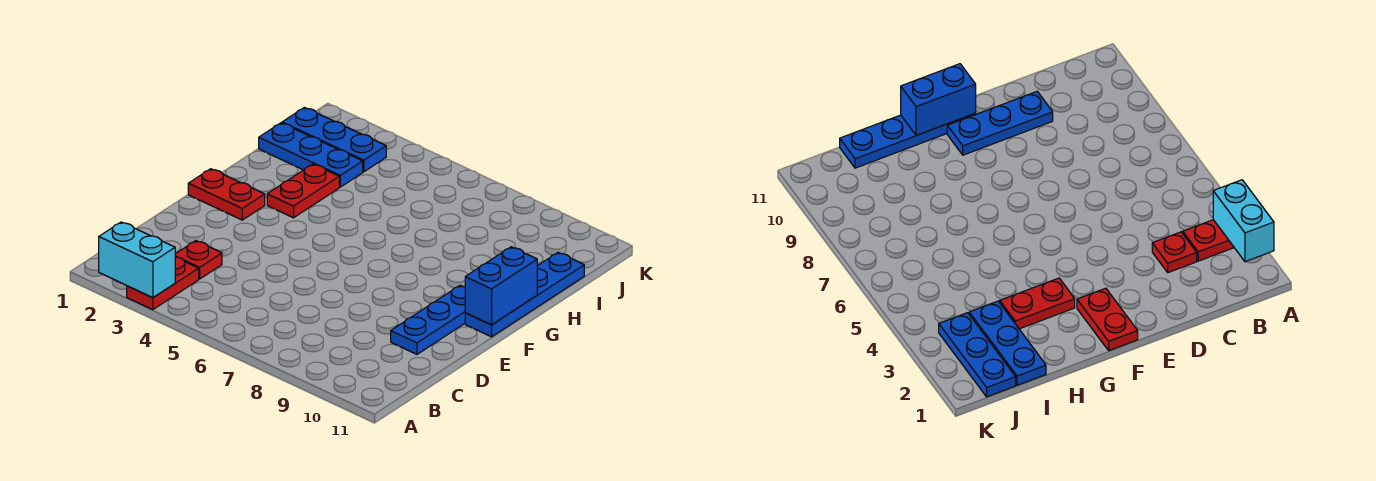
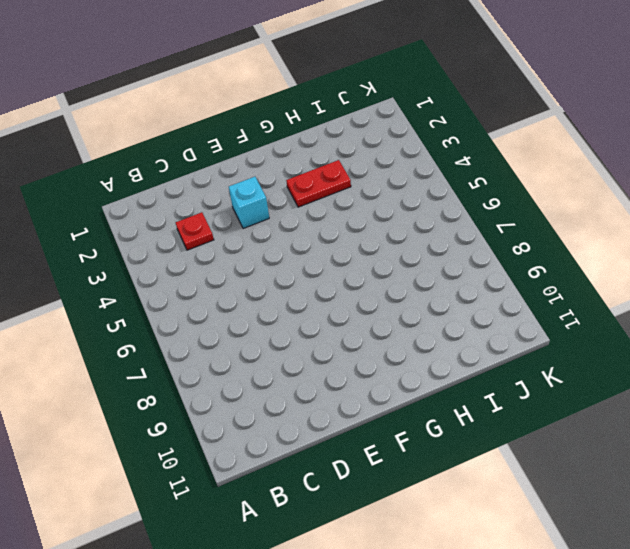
cyan 1x1 brick [229,177,269,229] -> none
none -> red 1x2 plate [127,257,199,310]
none -> blue 1x3 plate [391,286,465,354]

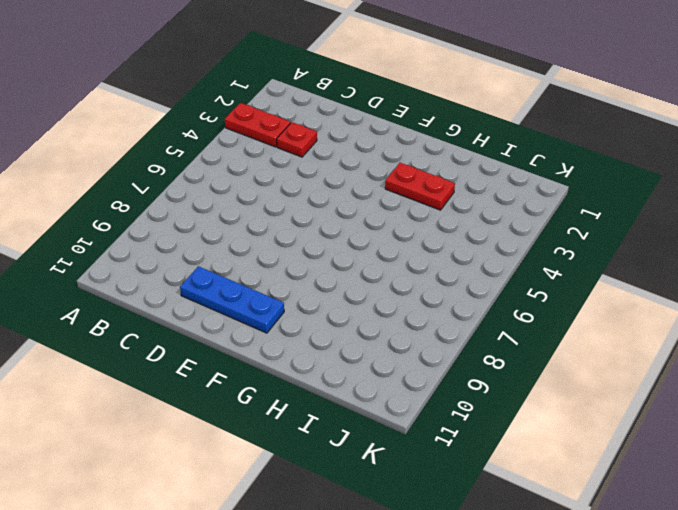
none -> red 1x2 plate [188,169,265,220]
none -> blue 1x4 plate [465,253,584,337]

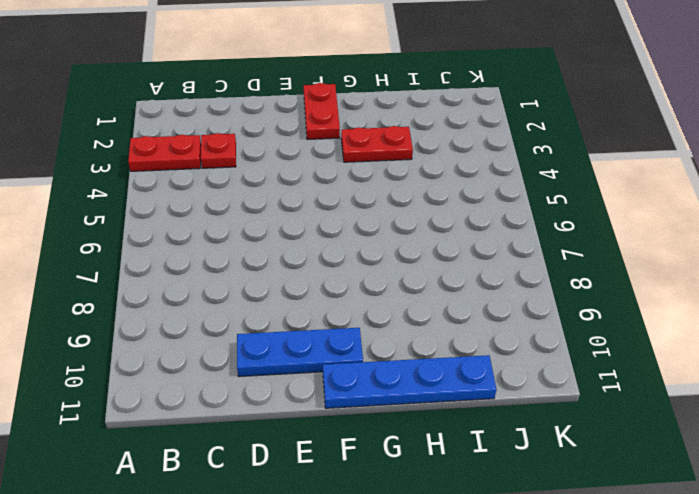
none -> blue 1x3 plate [259,123,363,187]
none -> blue 1x3 plate [282,108,386,172]

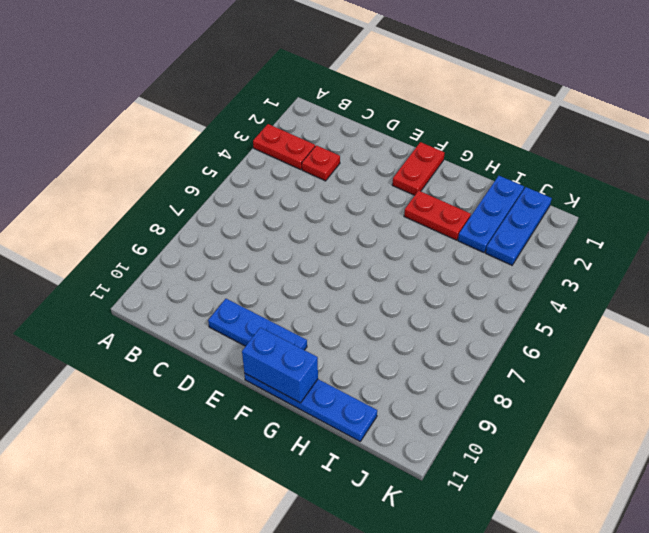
none -> cyan 1x2 brick [99,222,175,298]

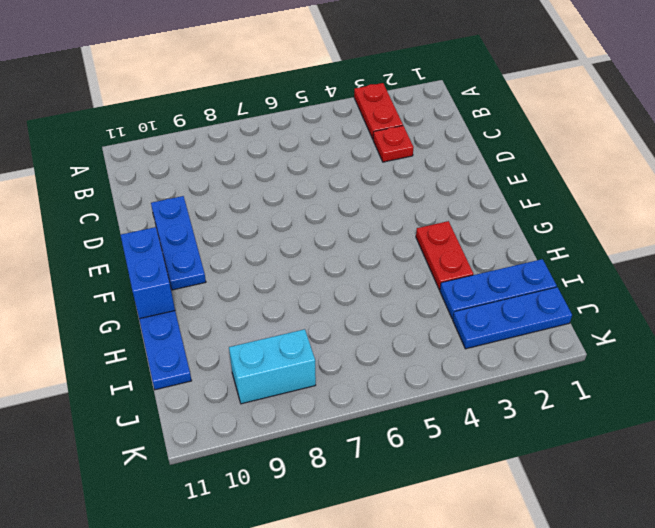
cyan 1x2 brick [229,329,316,404] -> cyan 1x2 brick moved to [99,222,175,298]
none -> red 1x2 plate [188,169,265,220]

